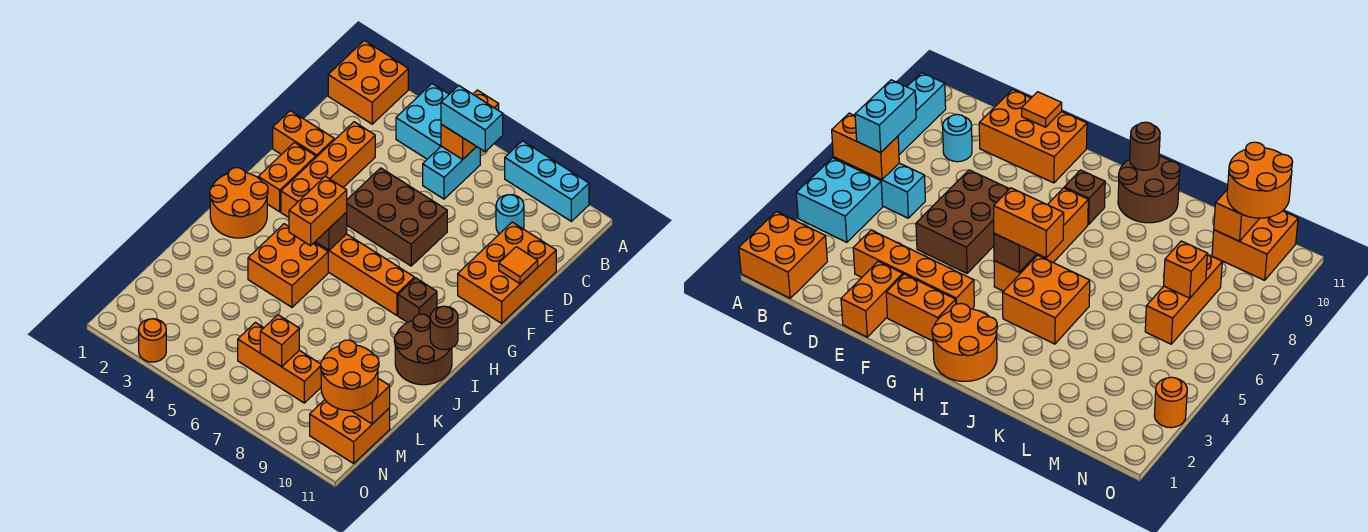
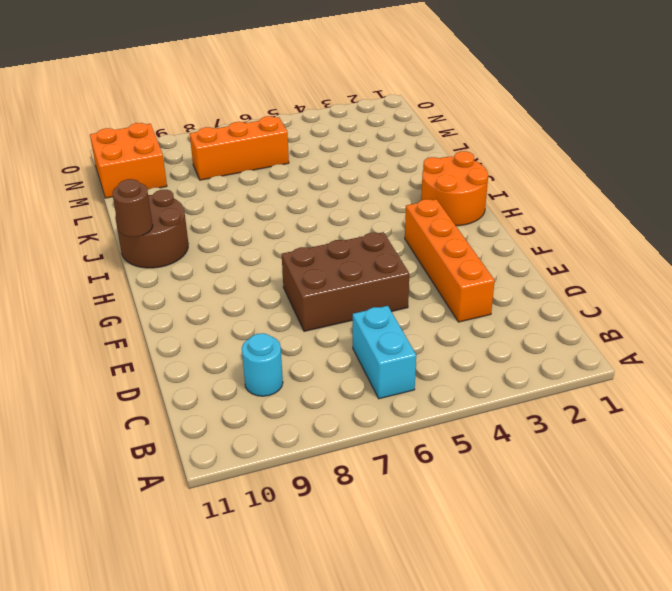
none -> orange 2x2 brick [328,40,408,124]
none -> cyan 2x2 brick [396,84,449,159]
none -> cyan 1x3 brick [505,141,589,221]

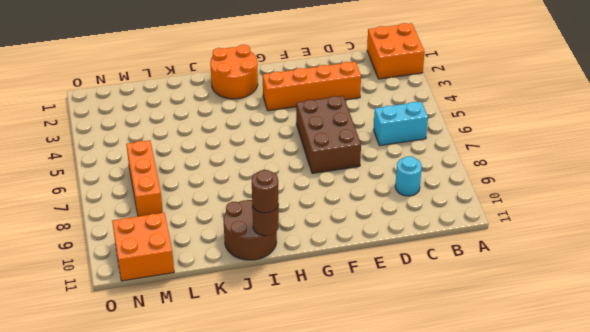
brown 1x1 round brick [252,170,279,213] -> none
none -> cyan 2x2 brick [396,84,449,159]
none -> cyan 1x3 brick [505,141,589,221]
none -> orange 2x3 brick [458,222,556,323]

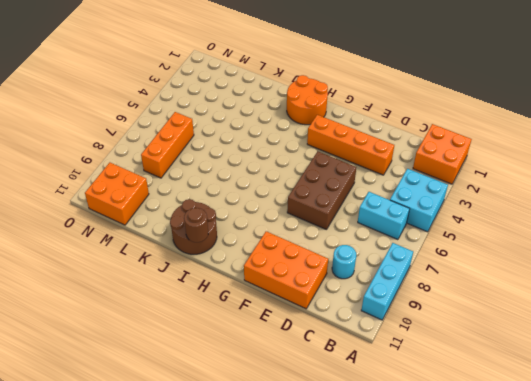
none -> orange 1x2 brick [273,111,334,157]
none -> orange 1x2 brick [258,143,316,212]
none -> orange 1x4 brick [314,234,414,315]

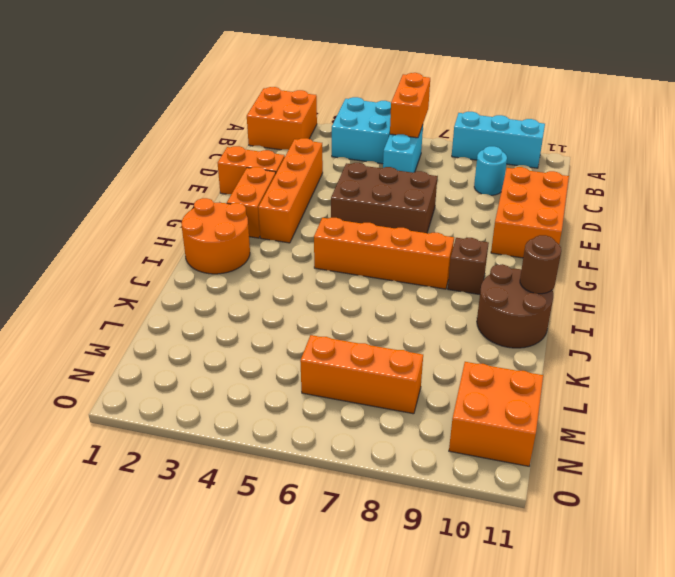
none -> orange 2x2 brick [248,224,328,307]
none -> orange 1x1 round brick [139,319,166,362]
none -> orange 1x1 tile [499,247,538,284]

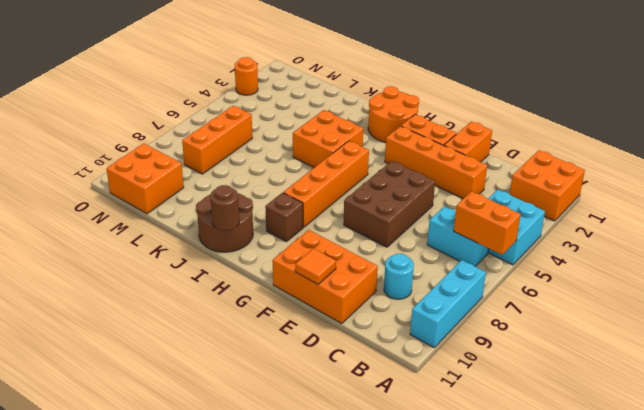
none -> brown 1x1 brick [315,212,347,250]
none -> orange 1x1 brick [260,315,299,367]
none -> orange 1x2 brick [352,378,390,424]

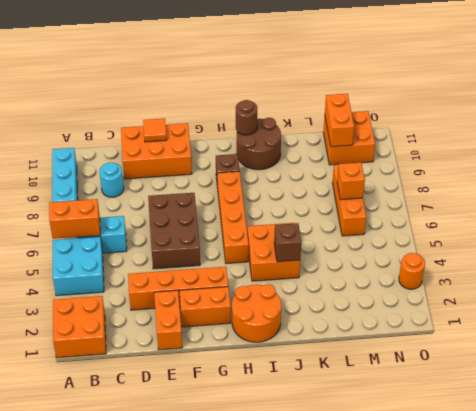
brown 1x1 brick [274,223,301,262] -> brown 1x1 brick moved to [315,212,347,250]
none -> cyan 1x2 brick [441,86,503,152]
none -> orange 1x2 brick [289,176,347,246]
none -> orange 2x2 round brick [321,340,379,411]

